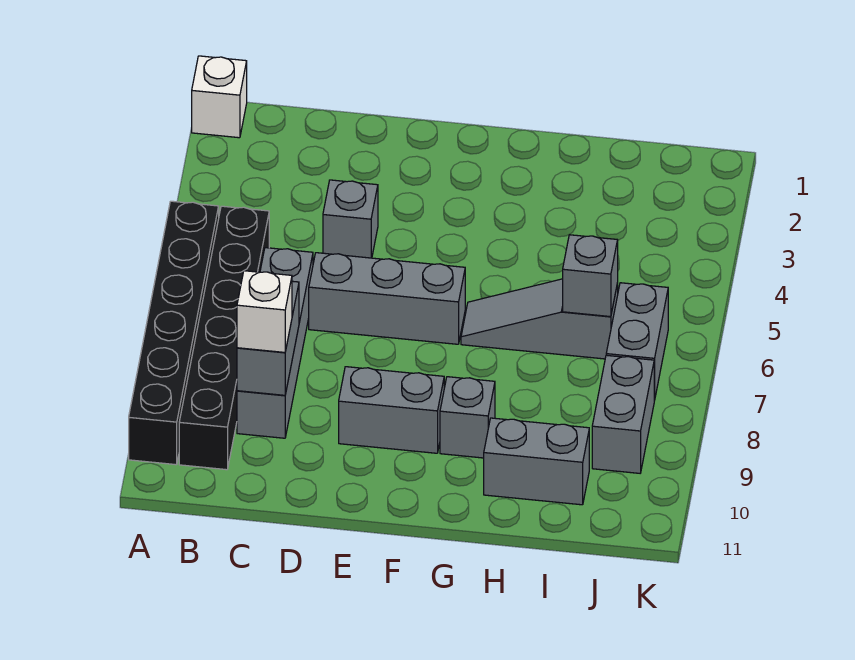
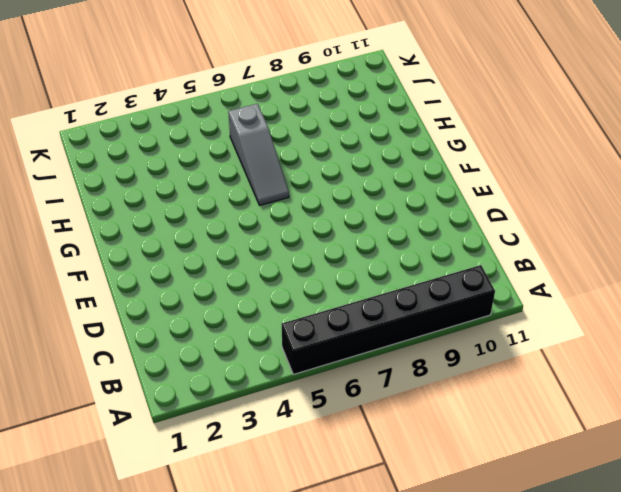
none -> white 1x1 brick [192,56,247,138]
none -> black 1x6 brick [179,206,269,470]
none -> grey 1x4 brick [237,248,313,438]

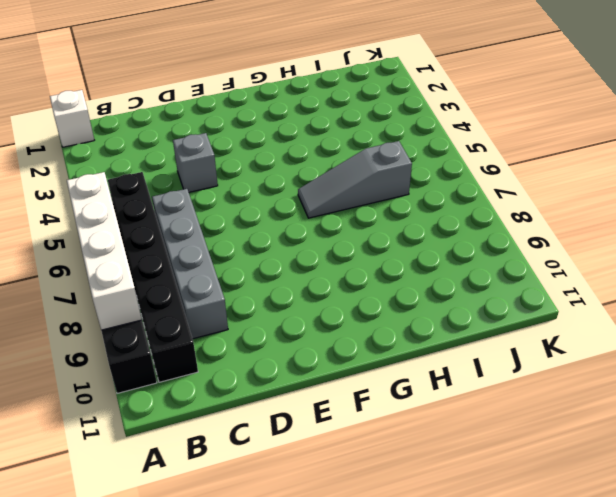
white 1x4 brick [67,172,142,330] -> none
none -> grey 1x3 brick [309,253,465,344]
none -> grey 1x2 brick [339,367,444,453]
none -> grey 1x1 brick [440,377,495,458]

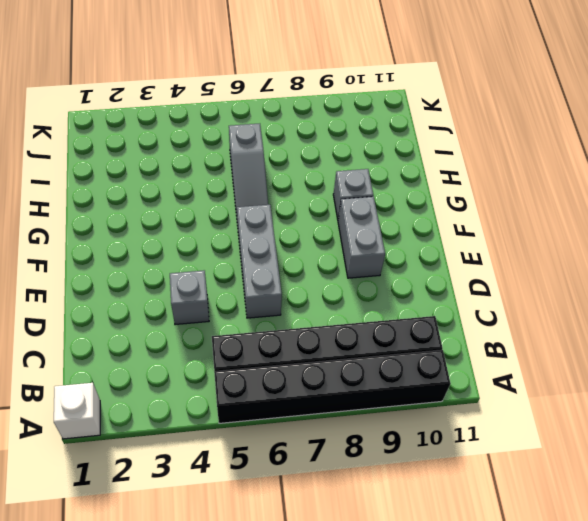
none -> grey 1x4 brick [237,248,313,438]
none -> grey 1x2 brick [484,418,589,505]
none -> grey 1x2 brick [606,283,668,401]

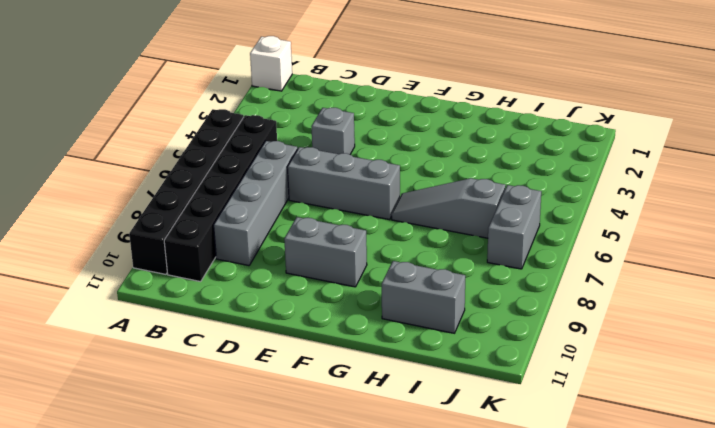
none -> grey 1x1 brick [440,377,495,458]
none -> grey 1x2 brick [592,355,654,473]
none -> grey 1x2 brick [237,281,299,395]

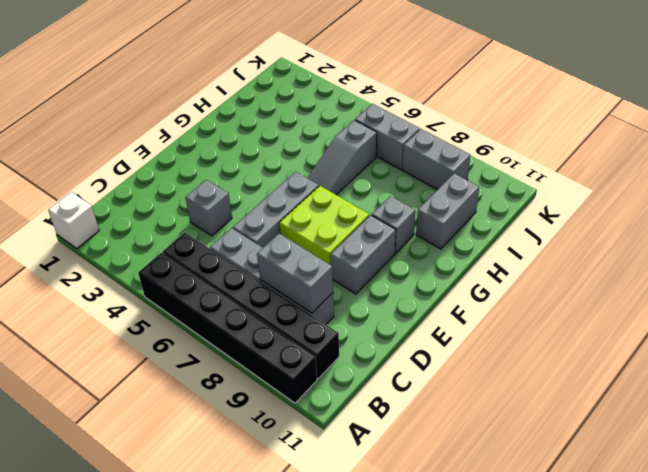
lime 2x2 brick [279,186,369,265] -> none
none -> grey 1x1 brick [563,235,618,317]
none -> white 1x1 brick [237,271,292,352]

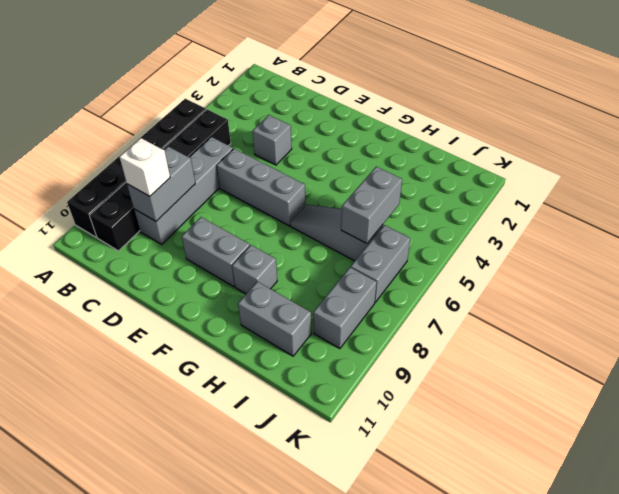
grey 1x2 brick [341,167,402,244] -> grey 1x1 brick [563,235,618,317]
none -> white 1x1 brick [192,56,247,138]

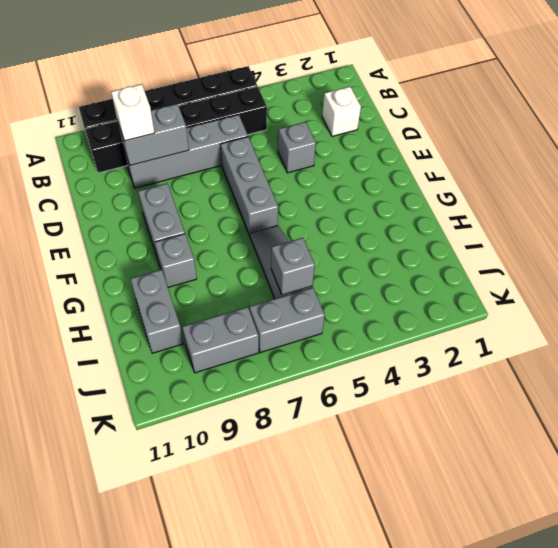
white 1x1 brick [322,87,361,136] -> white 1x1 brick moved to [192,56,247,138]

